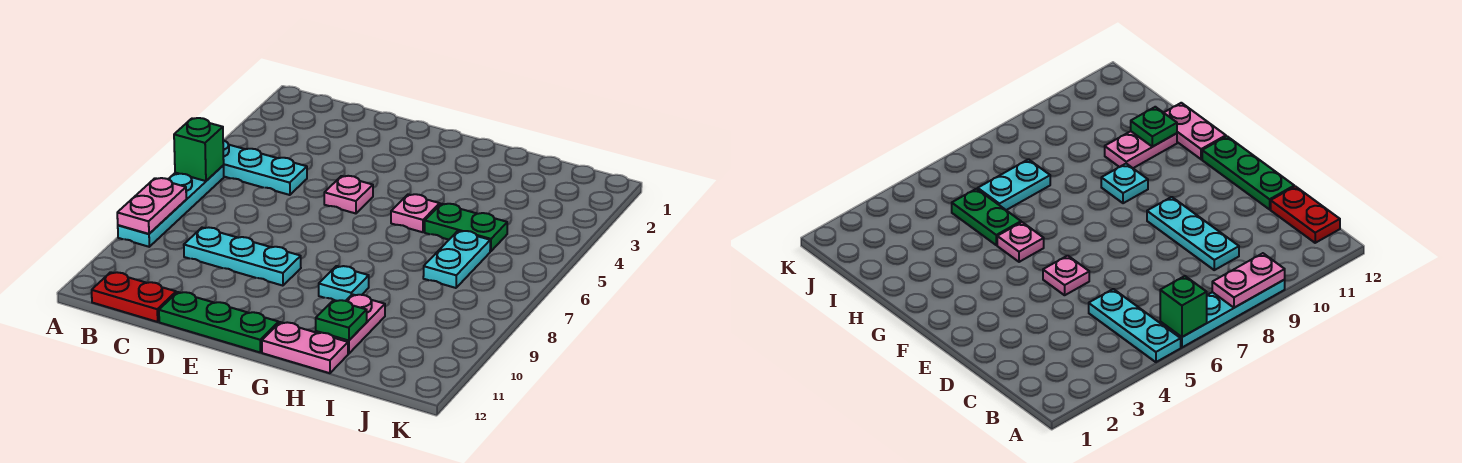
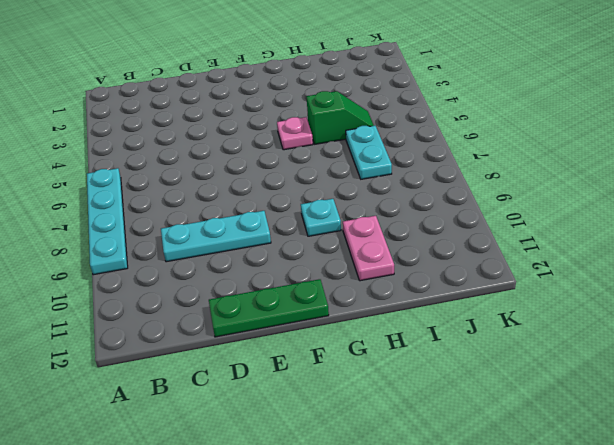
green 1x2 slope [306,91,374,144] -> green 1x2 plate [425,204,507,251]
none -> cyan 1x3 plate [223,140,307,195]
none -> red 1x2 plate [92,272,176,322]
none -> pink 1x1 plate [324,176,373,213]

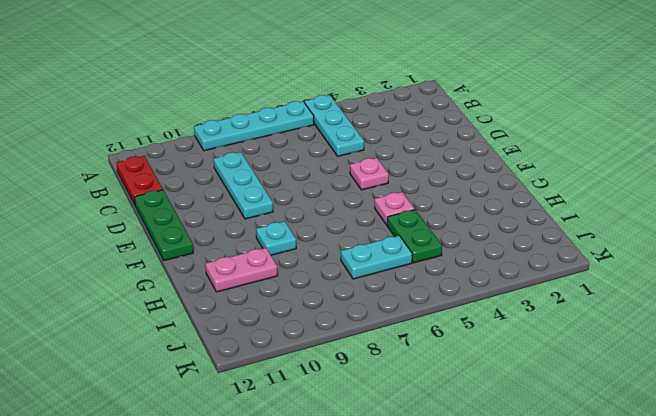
none -> pink 1x2 plate [262,322,348,373]
none -> green 1x1 brick [174,118,224,181]
none -> pink 1x2 plate [117,178,186,234]

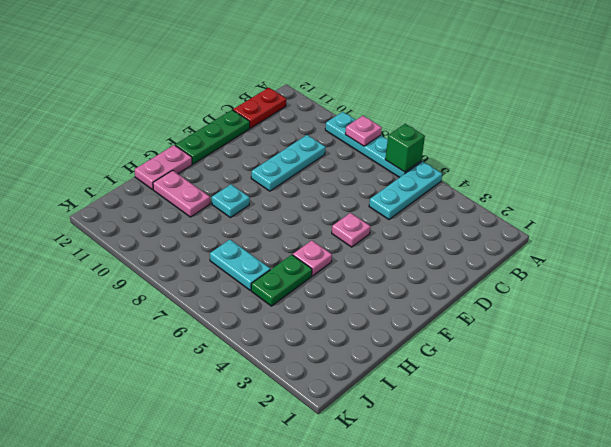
pink 1x1 plate [345,116,382,146] -> pink 1x2 plate [117,178,186,234]
none -> green 1x1 plate [316,300,367,341]

